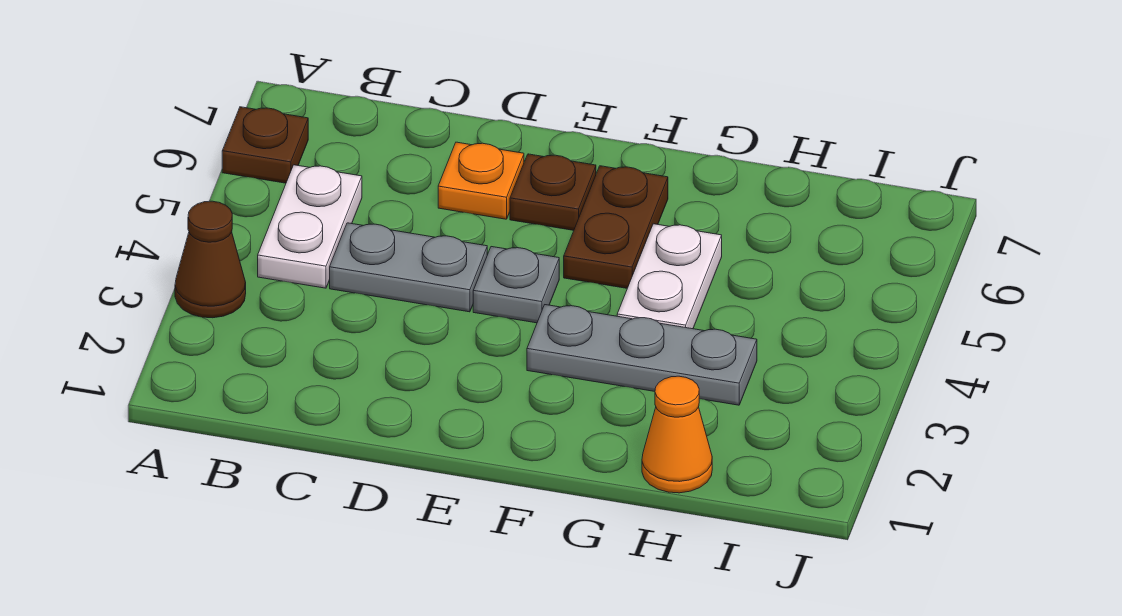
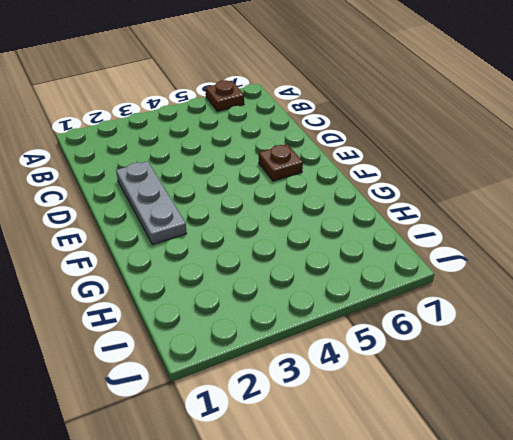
grey 1x3 plate [116,161,187,245] -> grey 1x3 plate moved to [527,305,757,405]
none -> brown 1x1 cone [175,201,246,318]
none -> white 1x2 plate [258,165,362,288]

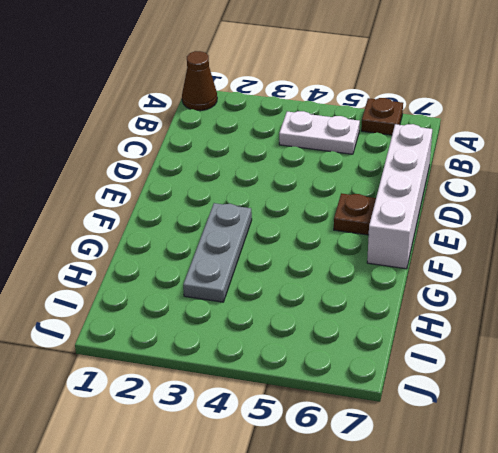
brown 1x1 cone [182,51,217,111] -> brown 1x1 cone moved to [175,201,246,318]
white 1x4 brick [367,124,432,269] -> none
none -> grey 1x2 plate [330,223,487,312]
none -> orange 1x1 plate [438,142,524,219]

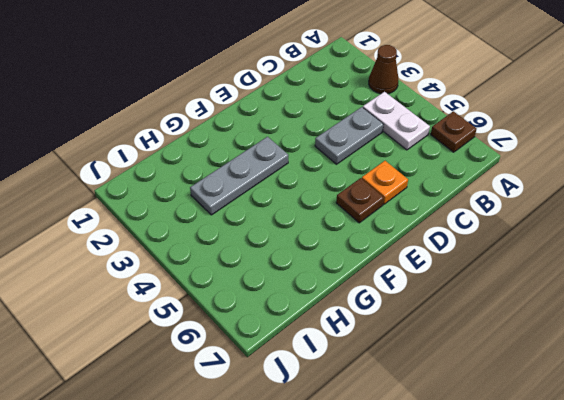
none -> grey 1x1 plate [473,247,559,323]
none -> brown 1x2 plate [564,166,668,288]

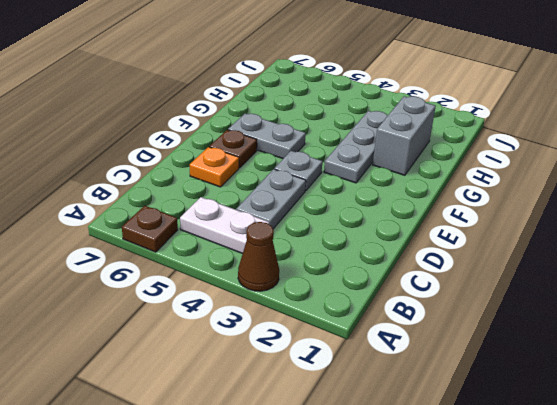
grey 1x2 plate [228,113,306,159] -> brown 1x2 plate [564,166,668,288]
grey 1x2 brick [372,96,436,175] -> none
none -> white 1x2 plate [617,224,722,329]
none -> orange 1x1 cone [642,376,712,493]

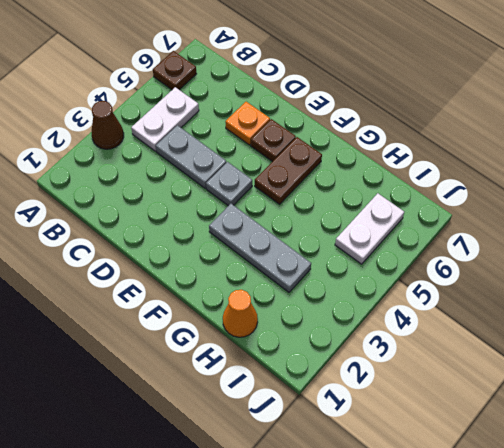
white 1x2 plate [335,193,404,264] -> white 1x2 plate moved to [617,224,722,329]

